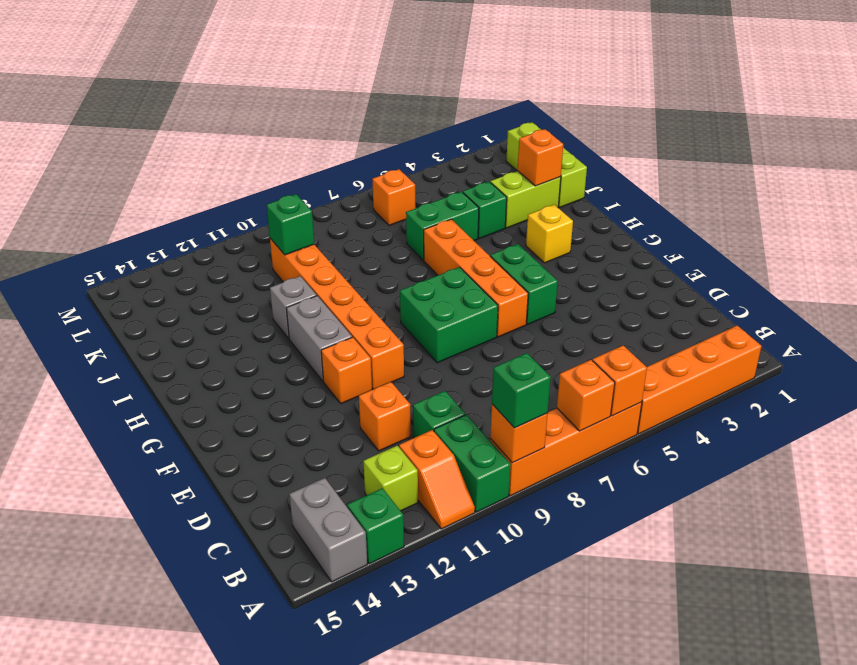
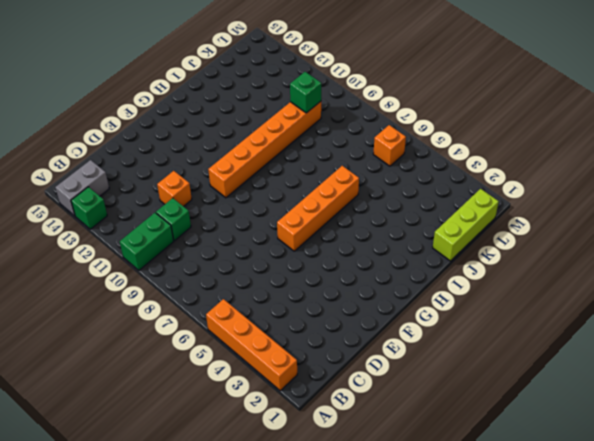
none -> orange 1x4 brick [490,402,642,496]
none -> orange 1x2 slope [399,430,475,529]
none -> lime 1x1 brick [363,445,418,511]

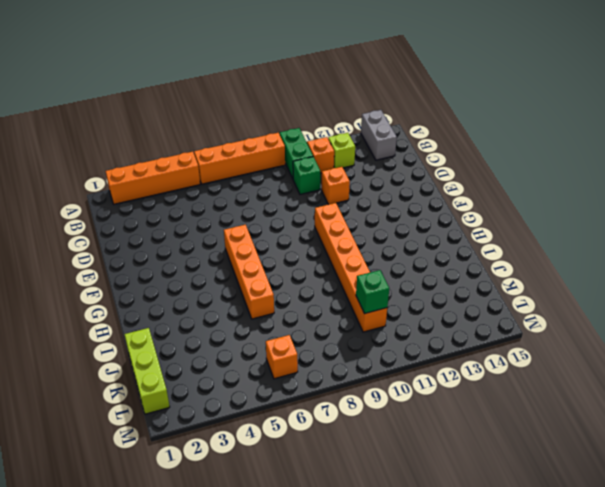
none -> green 1x1 brick [347,488,404,564]
none -> green 1x2 brick [490,244,558,324]
none -> green 2x2 brick [400,267,498,363]

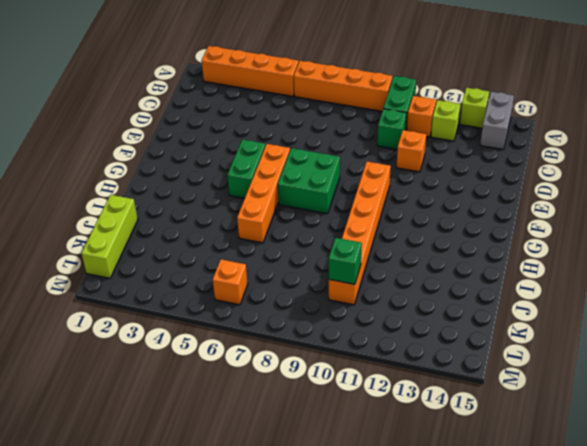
lime 1x1 brick [460,88,489,128] -> green 1x1 brick [347,488,404,564]
none -> orange 1x1 brick [321,337,372,404]
none -> grey 1x2 brick [286,296,352,381]
none -> yellow 1x1 brick [526,205,573,263]

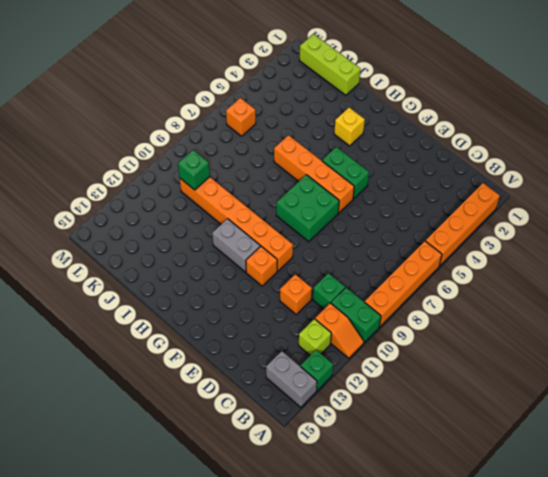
none -> grey 1x1 brick [270,276,317,338]
none -> lime 1x2 brick [490,171,561,228]
none -> green 1x1 brick [463,182,507,238]

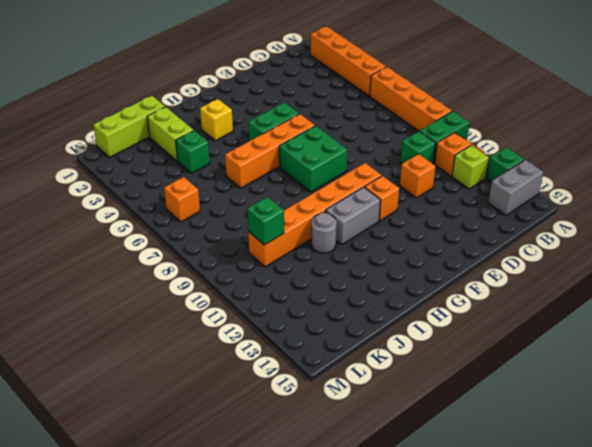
grey 1x1 round brick [311,213,337,253] -> grey 1x1 brick [270,276,317,338]
none -> green 1x2 brick [406,192,479,260]
none -> orange 1x1 brick [593,345,647,416]
none -> orange 1x1 brick [557,360,615,431]

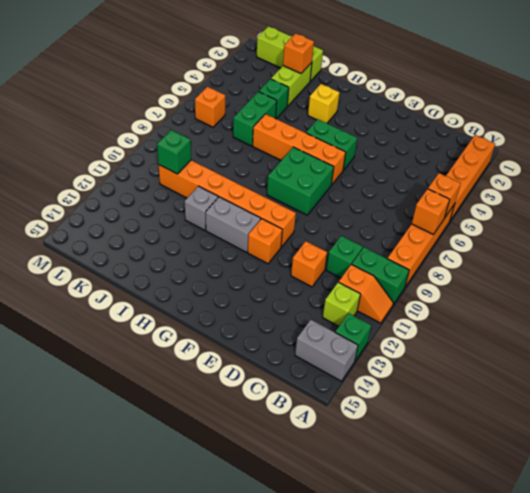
none -> orange 1x1 brick [490,404,548,463]
none -> green 1x1 brick [492,353,551,428]

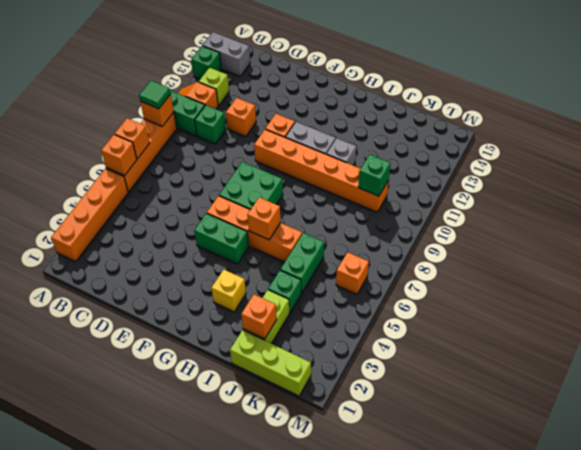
green 1x1 tile [139,80,171,109] -> green 1x1 brick [492,353,551,428]
orange 1x1 brick [247,197,281,240] -> none

